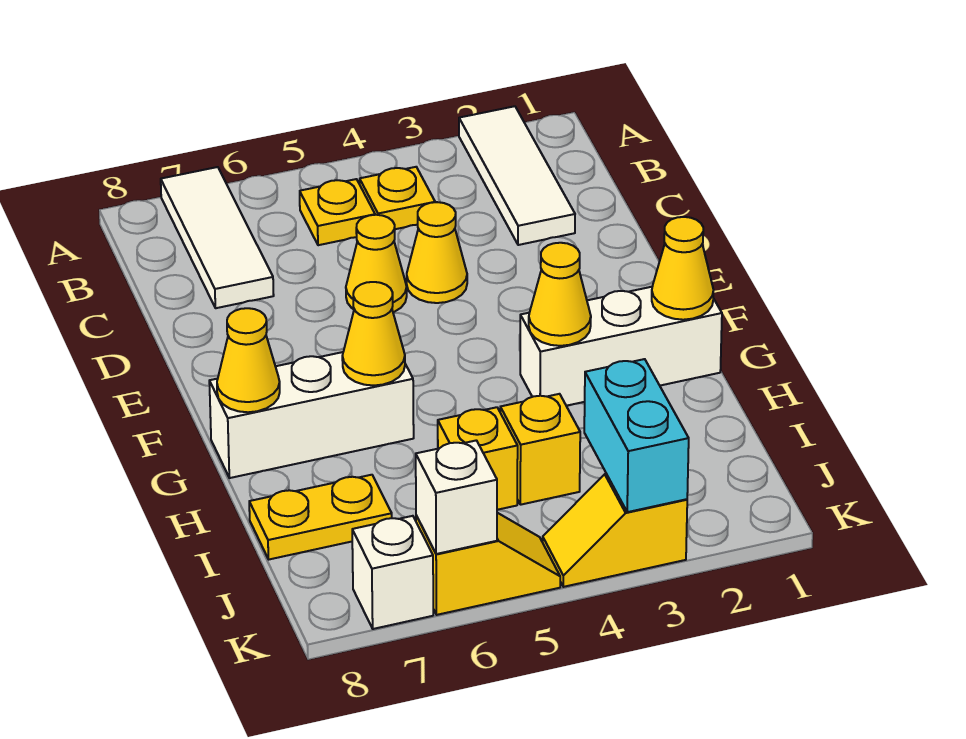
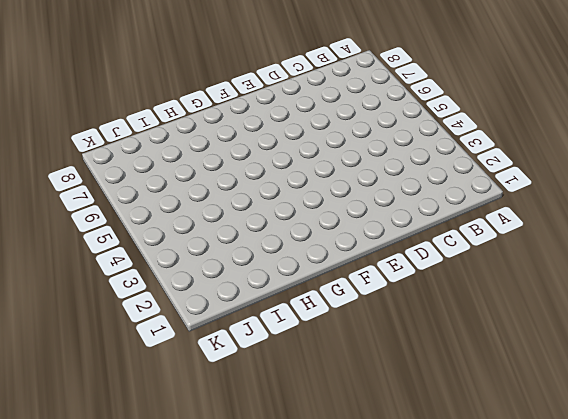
none -> white 1x3 tile [459,106,575,245]
none -> white 1x3 tile [161,167,274,308]
none -> yellow 1x1 plate [360,167,435,229]

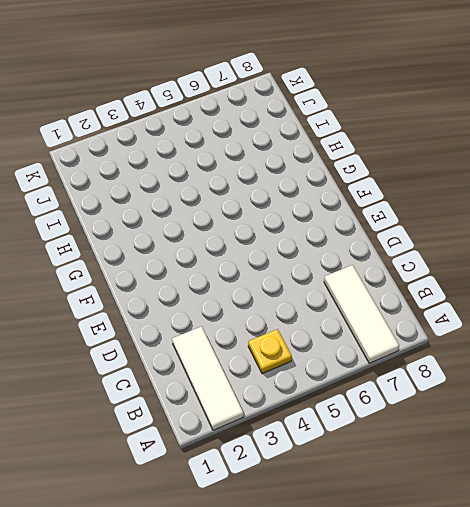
none -> yellow 1x1 plate [300,179,375,245]
none -> yellow 1x1 cone [407,202,467,303]
none -> yellow 1x1 cone [346,215,407,312]

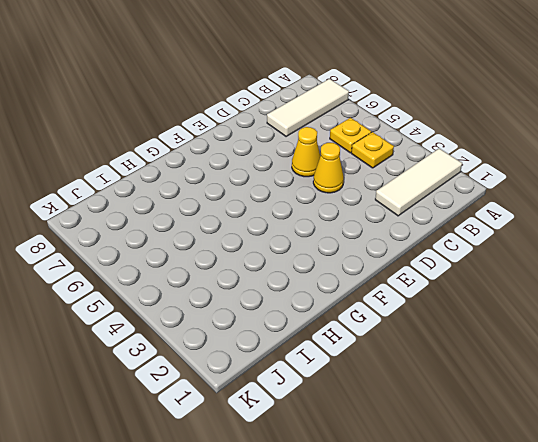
none -> white 1x3 brick [520,287,722,406]
none -> white 1x3 brick [209,352,414,478]
none -> yellow 1x1 brick [500,394,580,505]

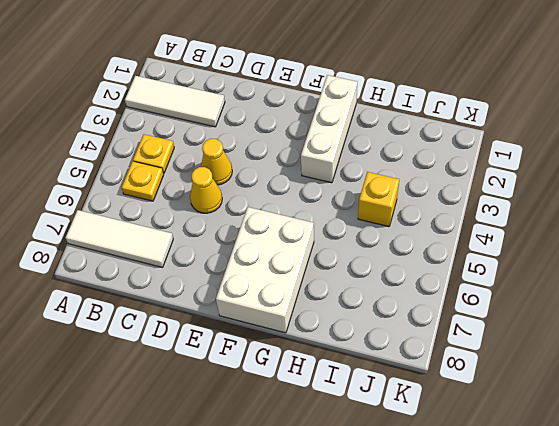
white 2x3 brick [216,207,314,333] -> white 1x3 brick [209,352,414,478]
none -> yellow 1x1 brick [438,407,518,510]
none -> yellow 1x2 plate [249,475,392,559]
none -> yellow 1x2 slope [543,474,687,587]

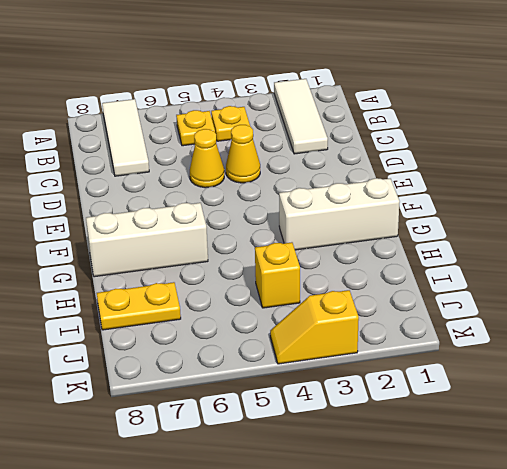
none -> yellow 1x1 brick [438,407,518,510]
none -> yellow 1x2 slope [416,513,560,615]
none -> white 1x1 brick [352,516,433,629]

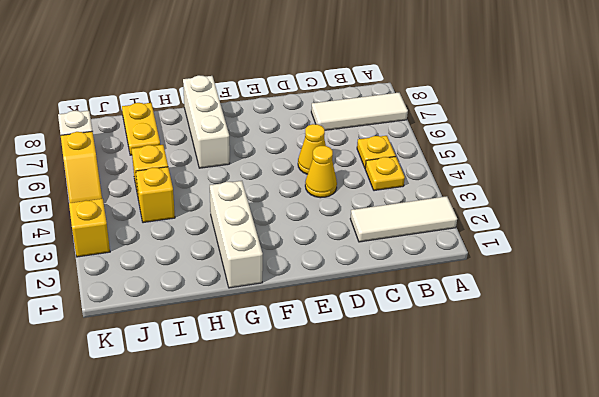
none -> yellow 1x1 cone [652,217,714,320]
none -> yellow 1x1 cone [529,243,591,346]
none -> yellow 1x1 cone [342,282,405,386]

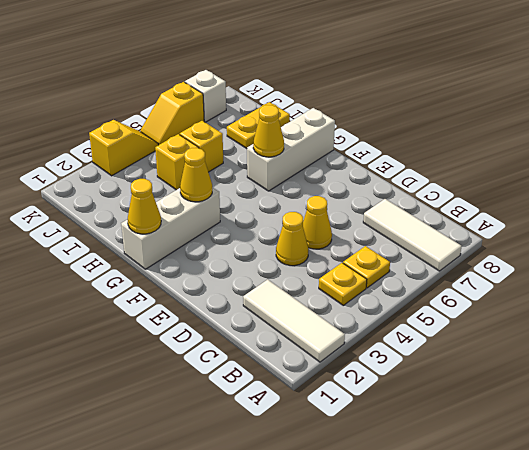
none -> yellow 1x1 cone [217,308,280,412]
none -> cyan 1x2 brick [584,359,689,512]
none -> white 1x1 brick [416,440,497,554]

